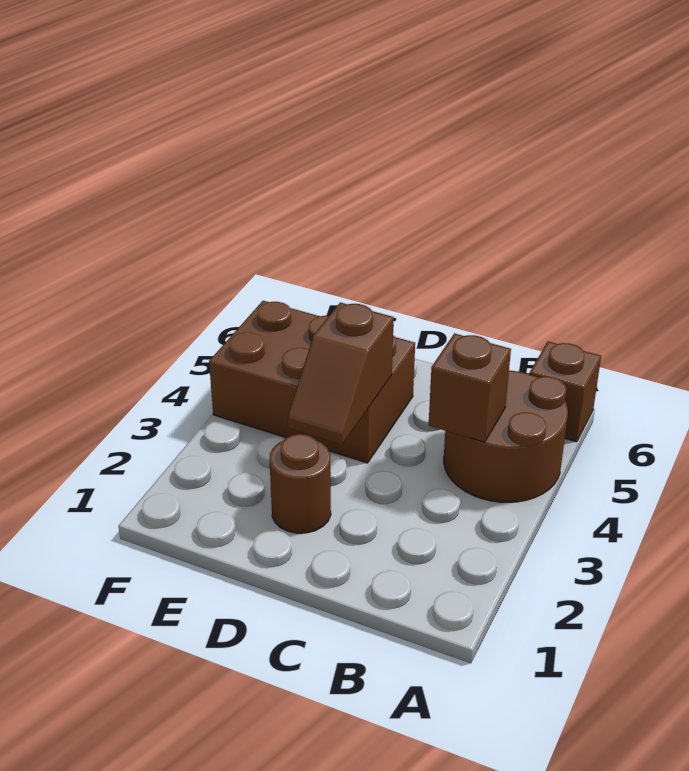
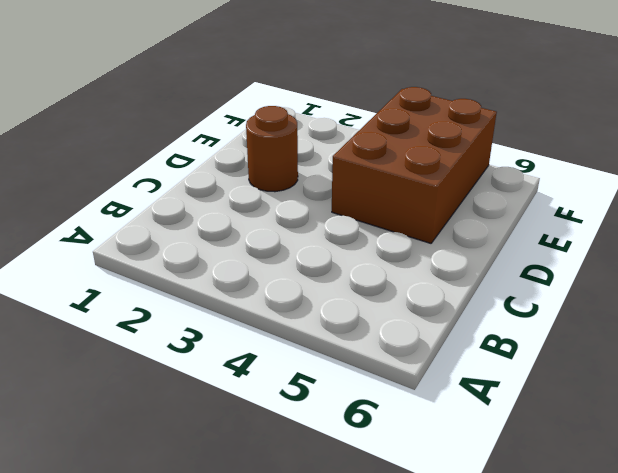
none -> brown 2x2 round brick [444,370,568,502]
none -> brown 1x1 brick [529,341,601,442]

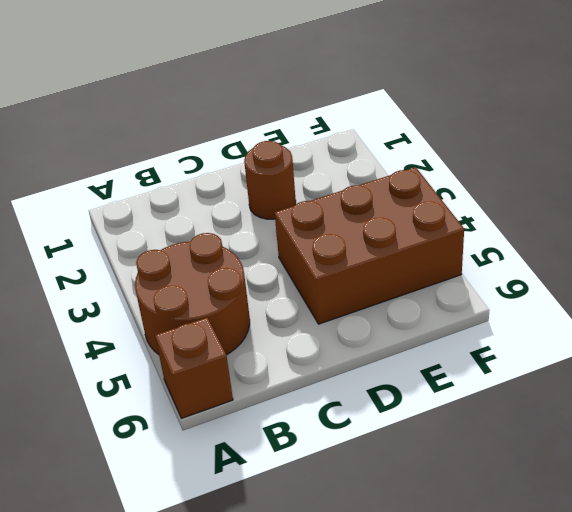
none -> brown 1x1 brick [429,333,511,442]
none -> brown 1x2 slope [288,302,394,445]

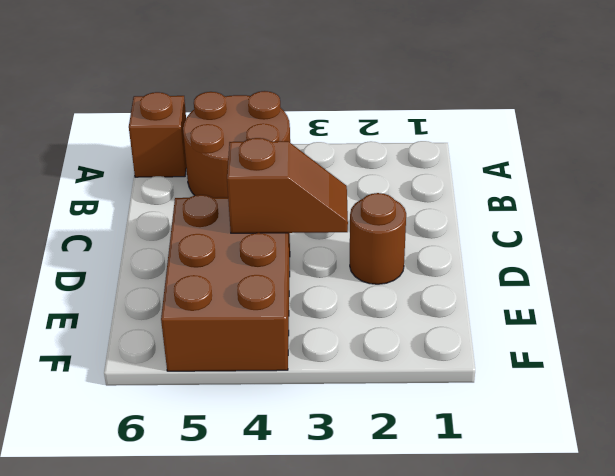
none -> brown 1x1 brick [429,333,511,442]

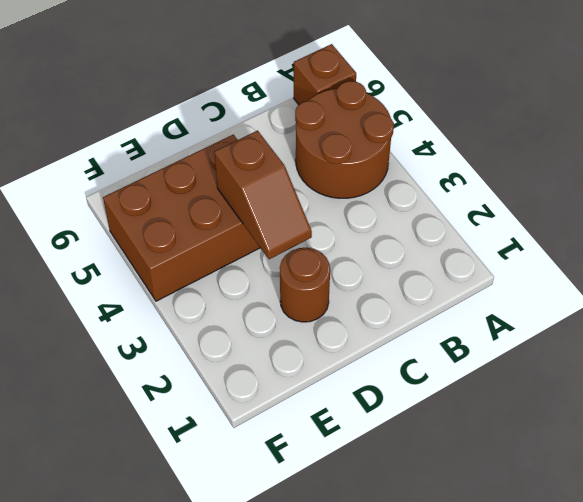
none -> brown 1x1 brick [429,333,511,442]

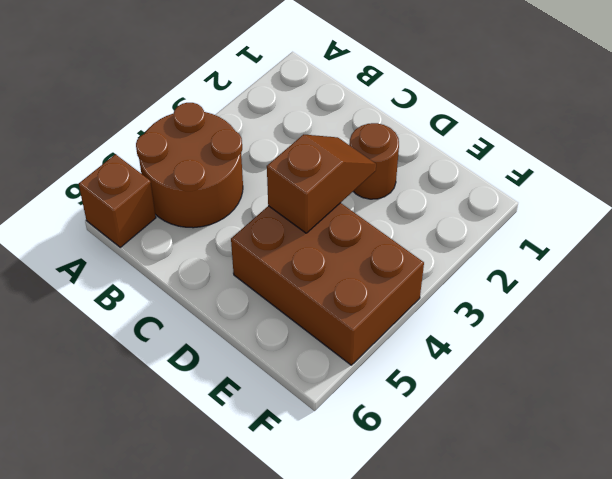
none -> brown 1x1 brick [429,333,511,442]

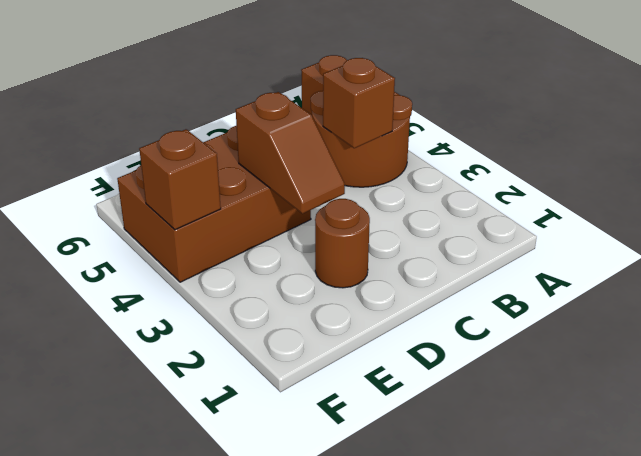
brown 1x1 brick [139,129,221,230] -> none

